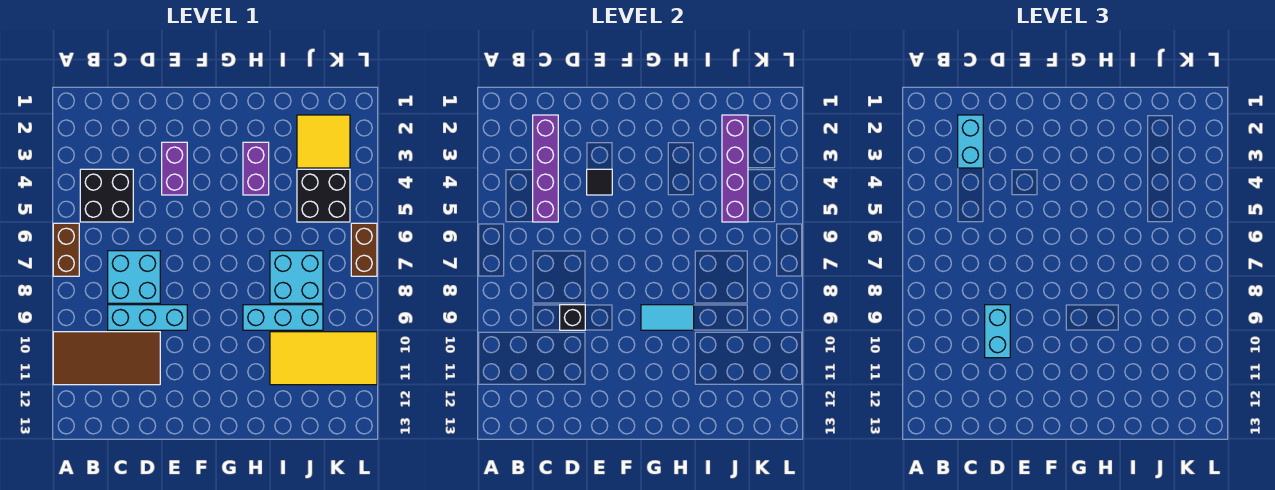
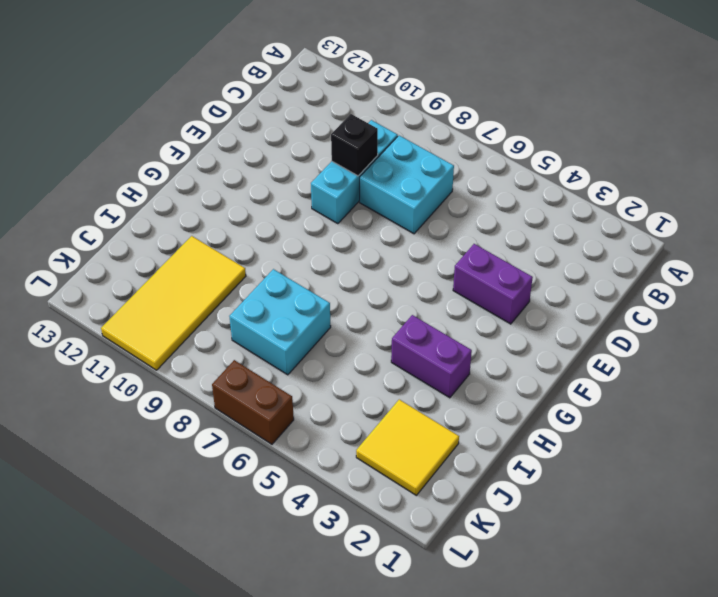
none -> brown 1x2 brick [53,223,79,276]
none -> brown 2x4 tile [53,332,160,385]
none -> black 2x2 brick [80,169,133,222]

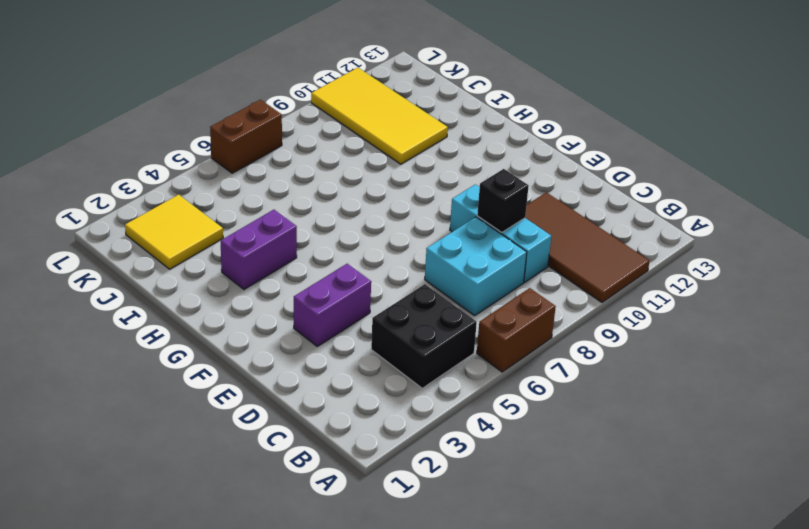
none -> cyan 1x3 brick [243,305,323,330]
none -> cyan 2x2 brick [270,251,323,303]
none -> black 2x2 brick [297,169,350,222]

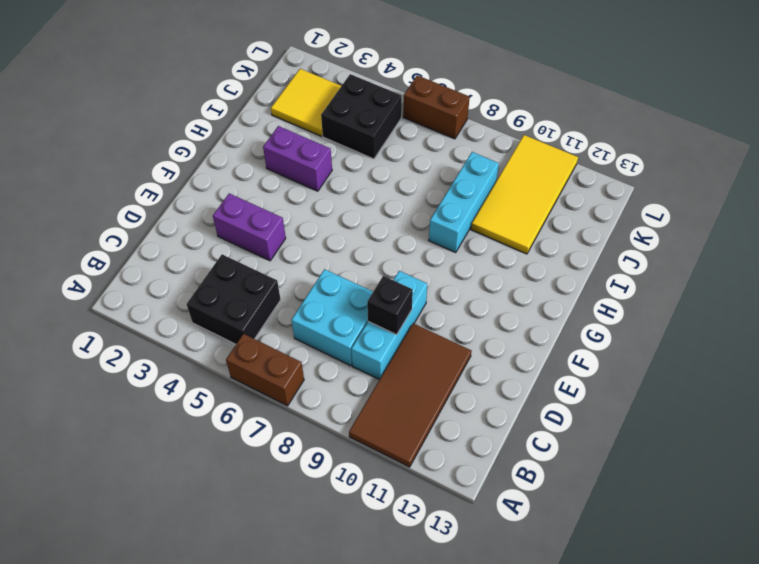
none -> cyan 2x2 brick [270,251,323,303]
none -> purple 1x4 brick [533,115,558,222]
none -> black 1x1 tile [587,169,612,195]

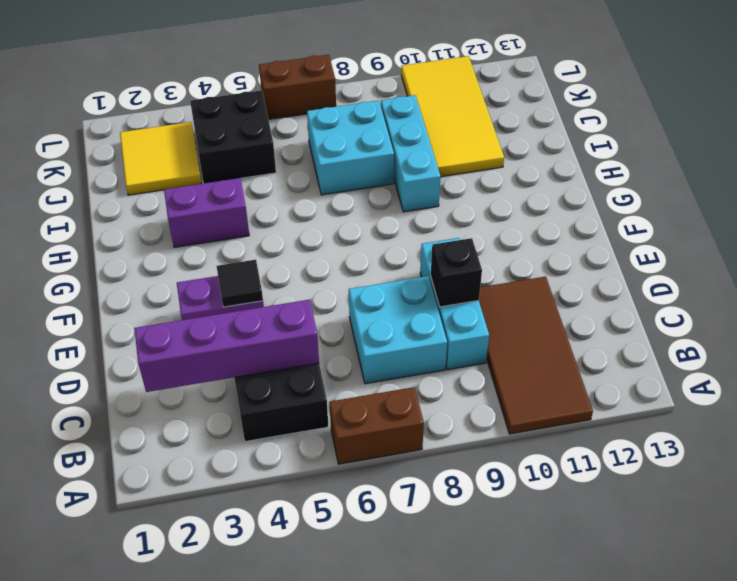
none -> cyan 1x2 tile [641,305,694,330]
none -> purple 1x4 brick [722,115,748,222]
none -> cyan 1x2 brick [958,115,983,168]

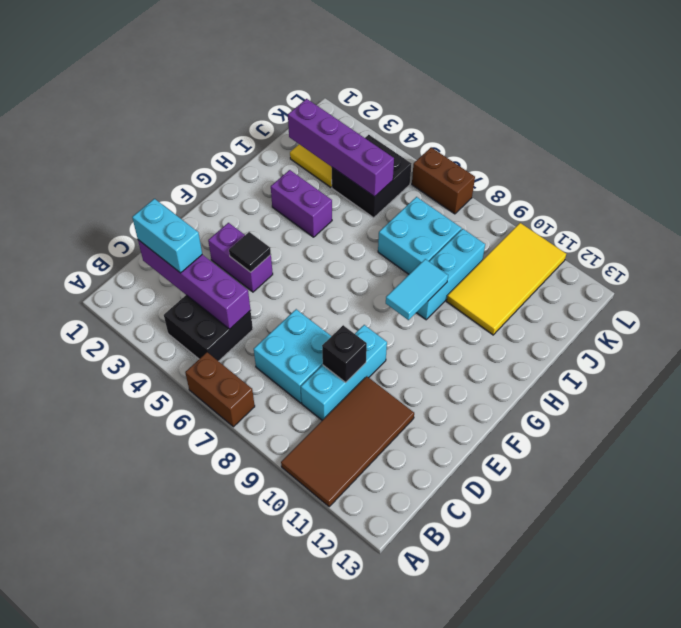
none -> cyan 1x2 brick [985,305,1010,358]

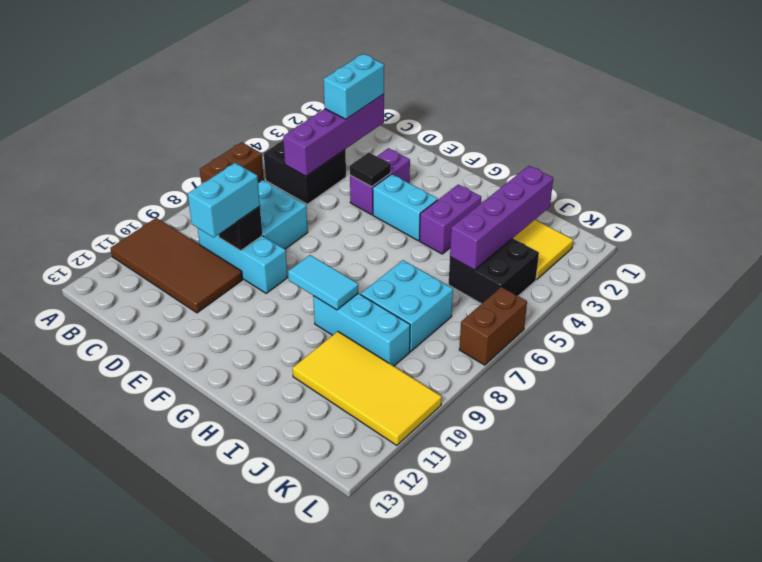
cyan 1x2 brick [373,174,438,240] -> none

